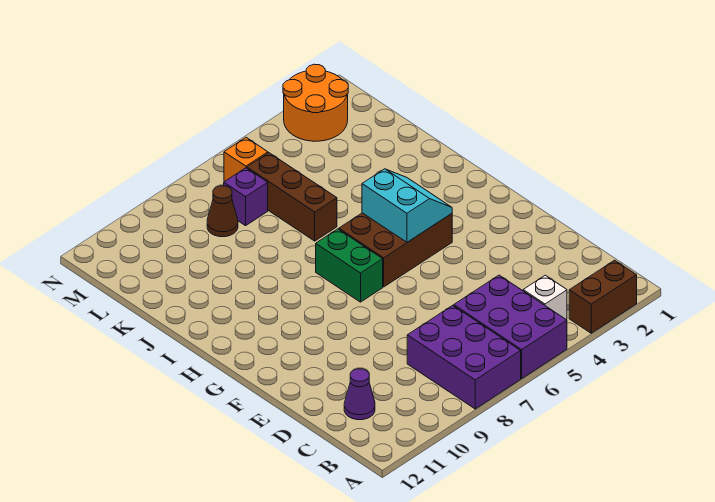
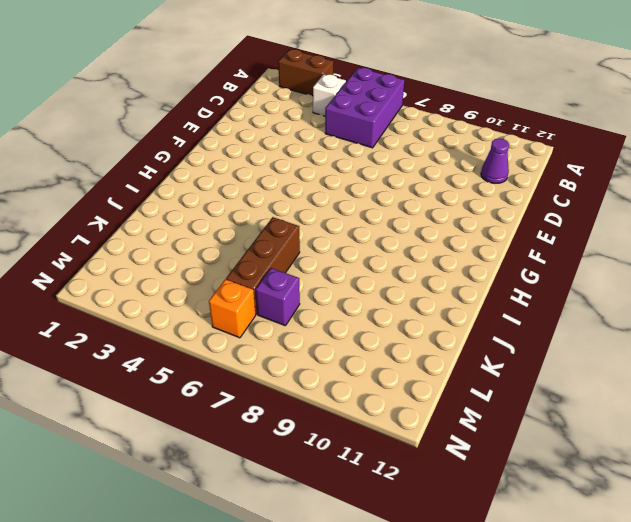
none -> purple 2x3 brick [407,305,521,409]
none -> brown 2x3 brick [339,213,452,287]
none -> green 1x2 brick [316,229,383,302]

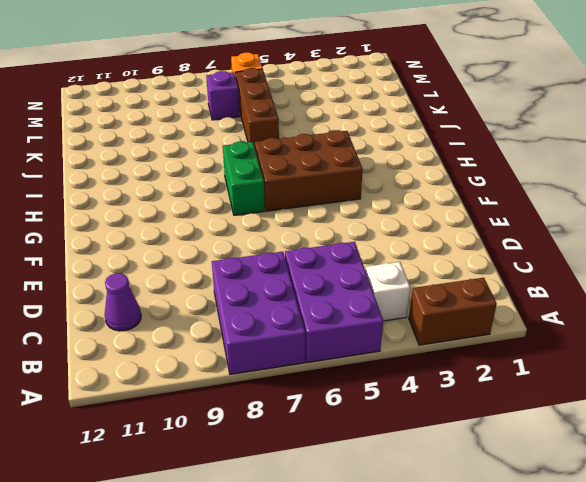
none -> brown 1x1 cone [207,186,238,237]
none -> orange 2x2 round brick [283,64,348,141]
none -> cyan 2x2 slope [362,169,452,242]

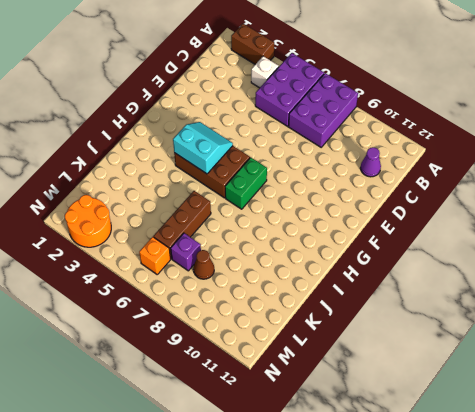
cyan 2x2 slope [173,122,233,174] -> cyan 2x2 slope turned to [362,169,452,242]

